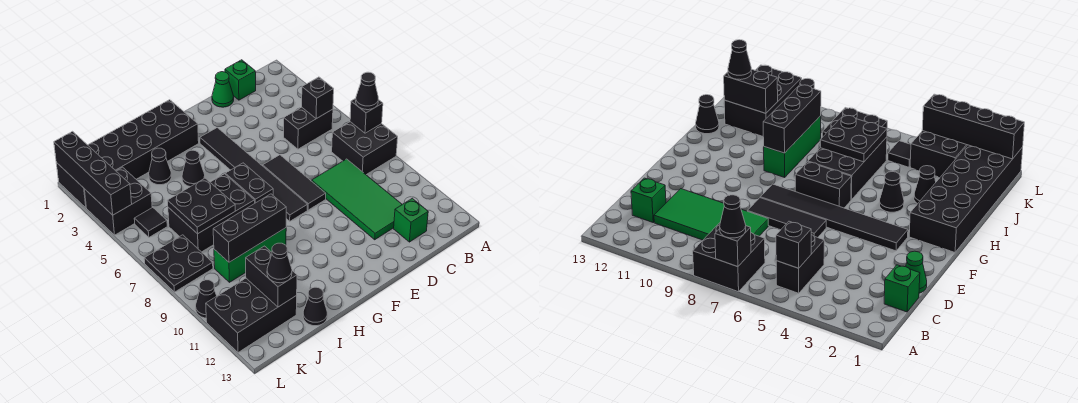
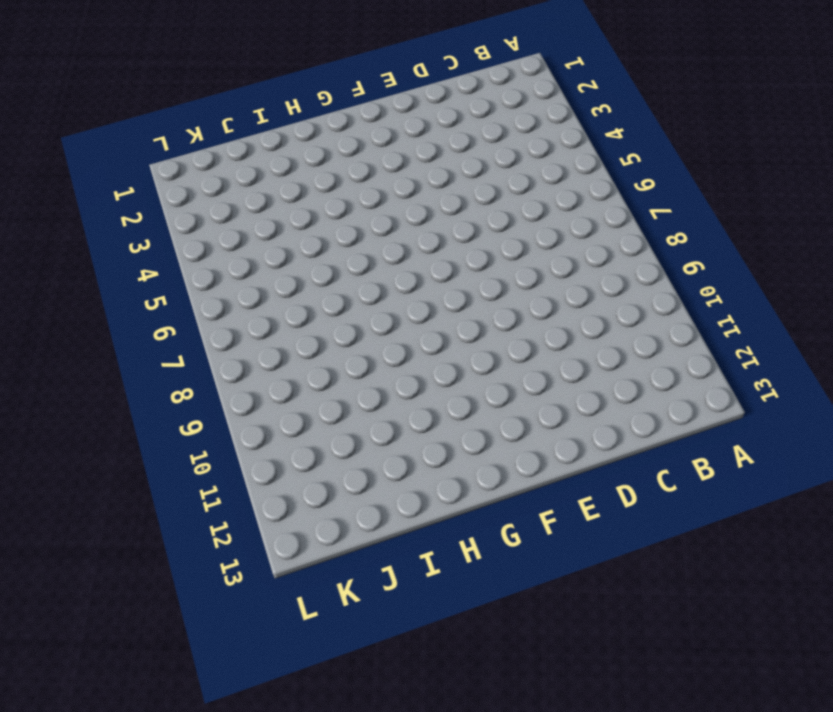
none -> black 2x2 brick [332,122,398,175]
none -> black 1x2 brick [284,107,333,149]
none -> green 1x1 brick [225,60,256,100]

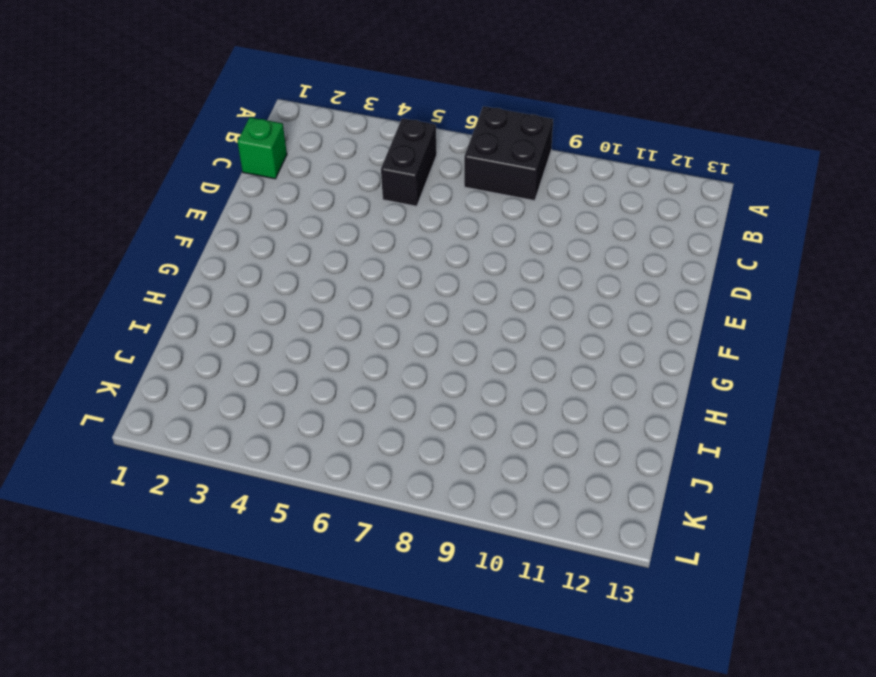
none -> green 2x4 tile [312,159,402,240]
none -> green 1x1 brick [394,198,428,242]
none -> green 1x1 cone [212,72,234,107]

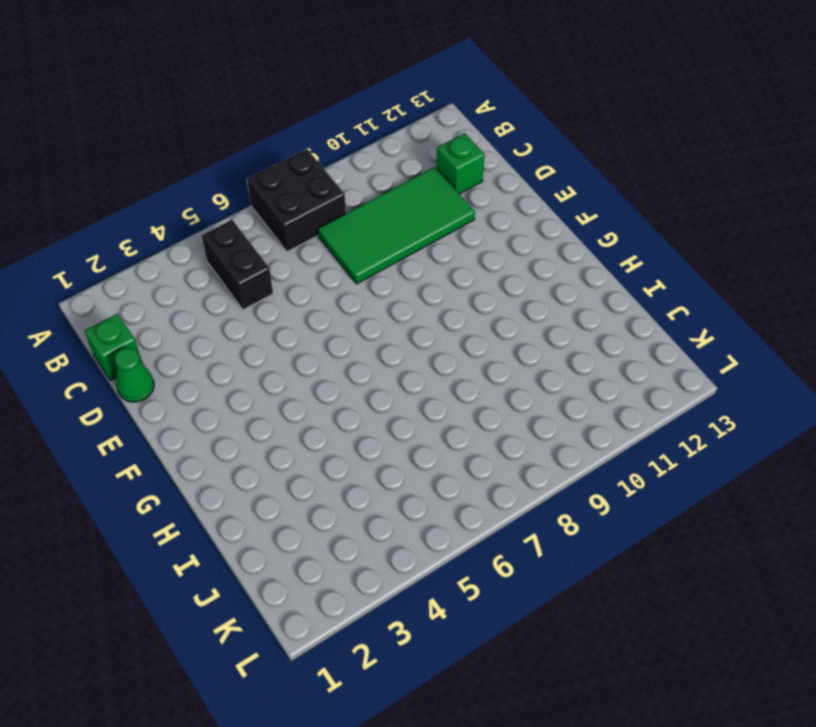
none -> black 1x3 tile [263,155,326,210]
none -> black 1x6 tile [200,128,307,221]
none -> black 2x6 brick [56,100,199,208]

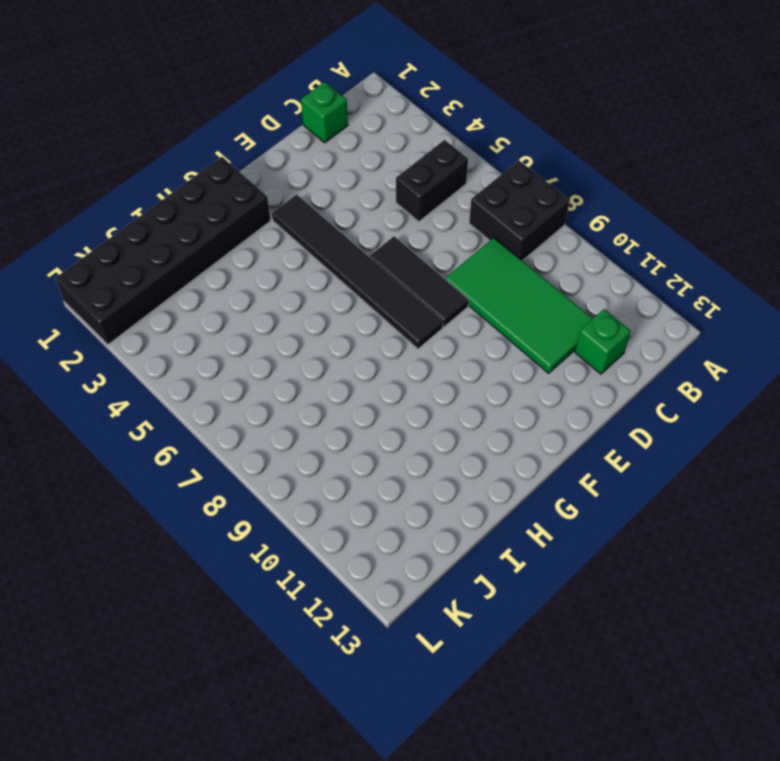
none -> green 1x1 cone [212,72,234,107]
none -> black 1x2 brick [225,163,273,203]
none -> black 1x1 cone [182,150,205,187]

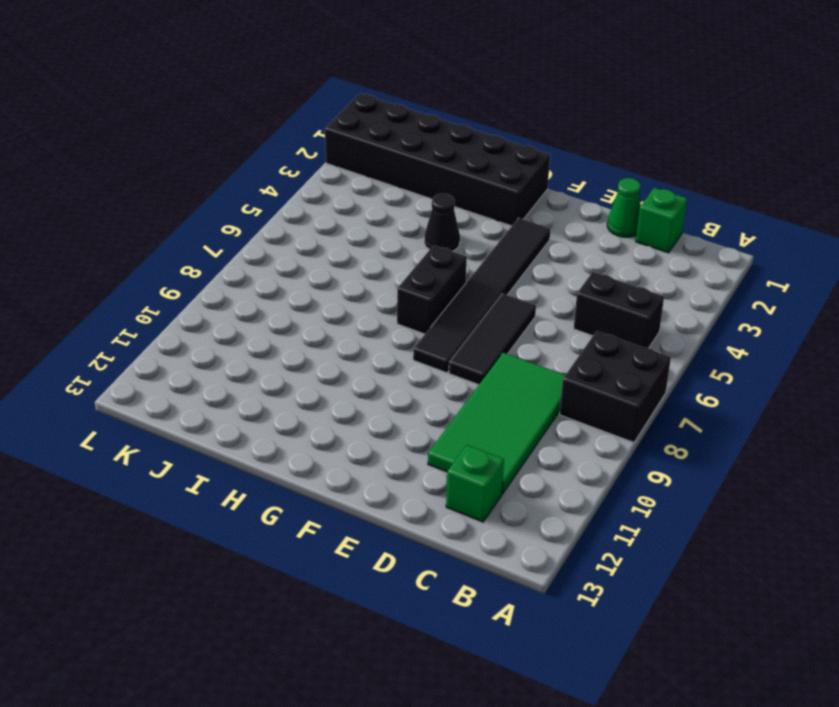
none -> black 2x3 brick [168,174,255,252]
none -> green 1x3 brick [214,228,286,282]
none -> black 1x1 cone [149,148,171,185]

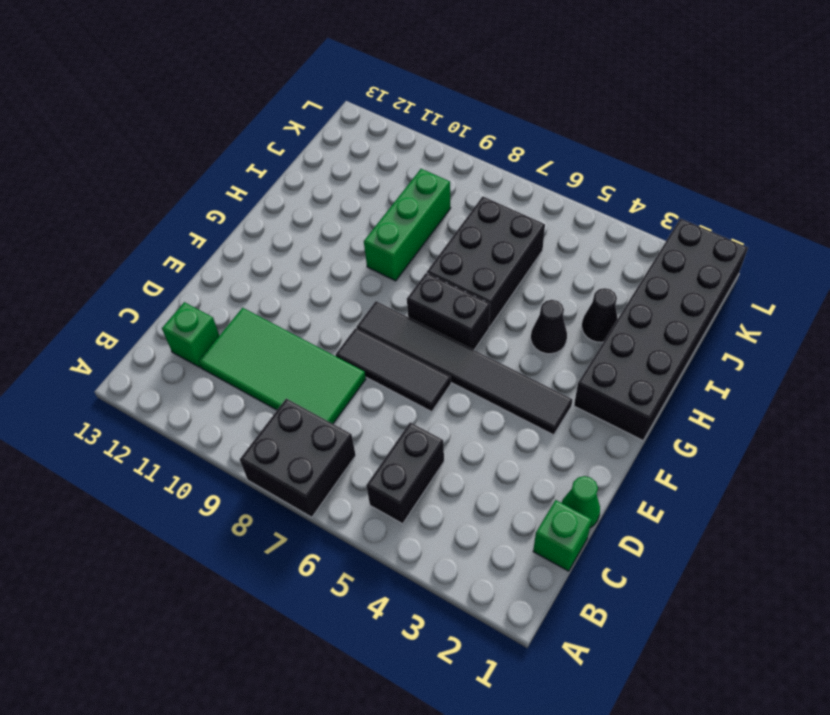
none -> black 1x1 cone [303,287,327,326]
none -> black 2x3 brick [206,278,297,352]
none -> black 2x2 brick [85,167,152,235]

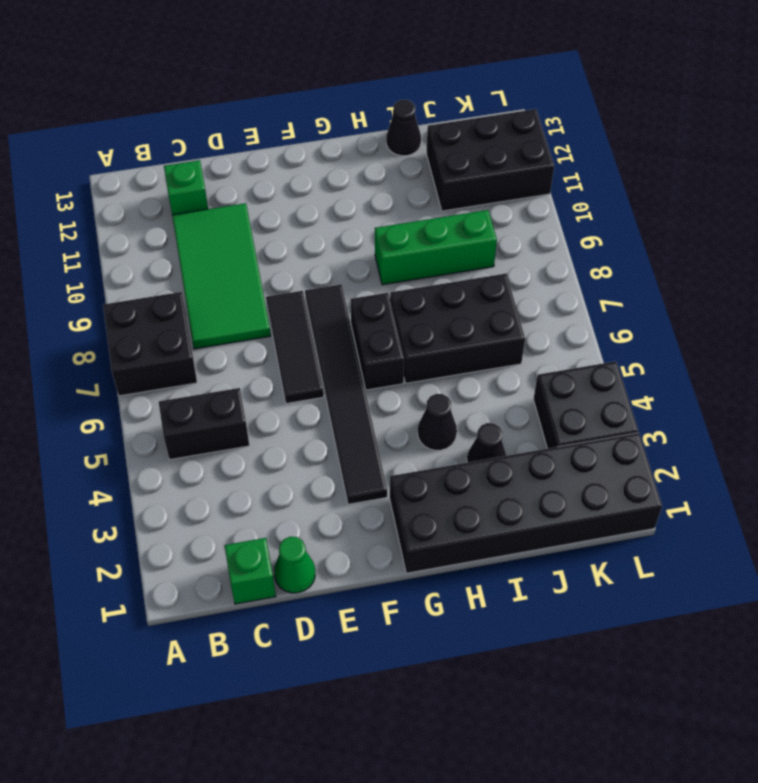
none -> black 1x1 tile [134,207,167,237]
none -> black 2x2 plate [144,235,213,292]
none -> black 1x1 cone [196,280,217,318]

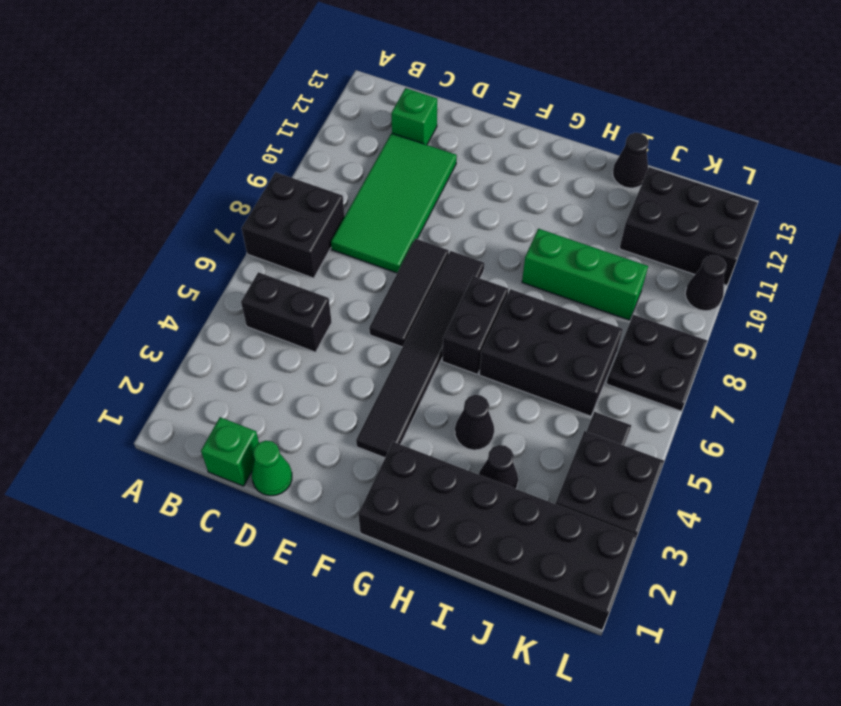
none -> black 1x1 brick [350,98,383,133]
none -> black 1x1 brick [302,77,334,119]
none -> black 1x3 brick [213,194,286,262]

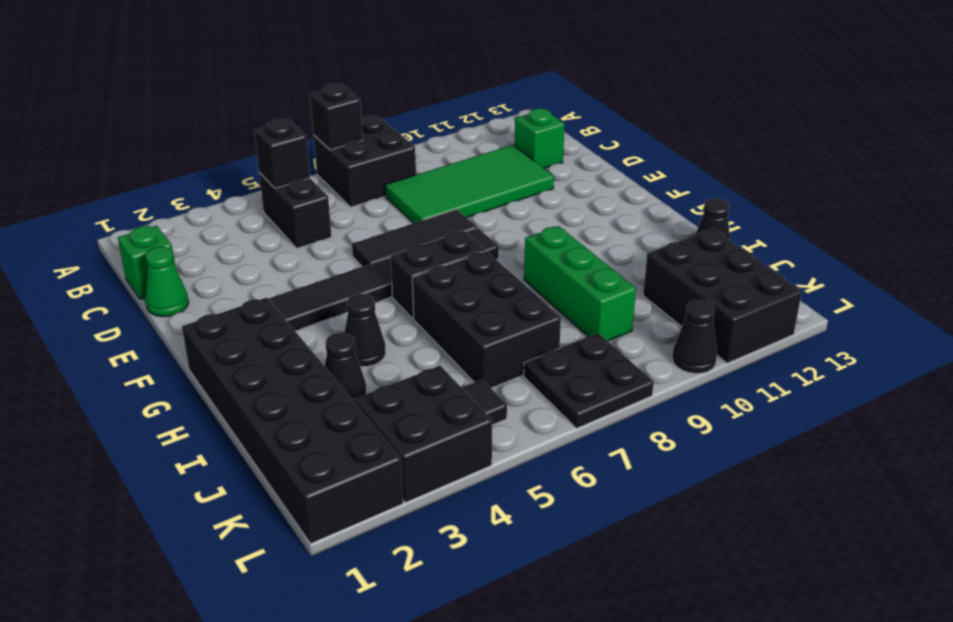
none -> black 1x3 brick [213,194,286,262]
none -> black 2x2 plate [167,178,235,234]
none -> black 1x2 brick [246,246,297,307]

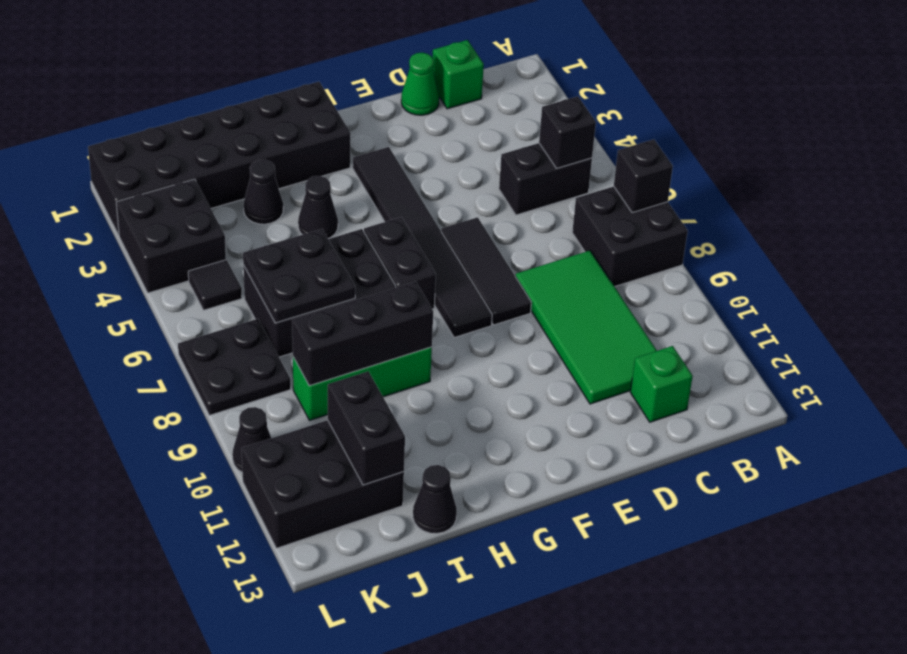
none -> black 1x4 brick [54,131,132,215]
none -> black 1x1 cone [356,72,378,110]
none -> black 1x1 cone [267,243,292,283]

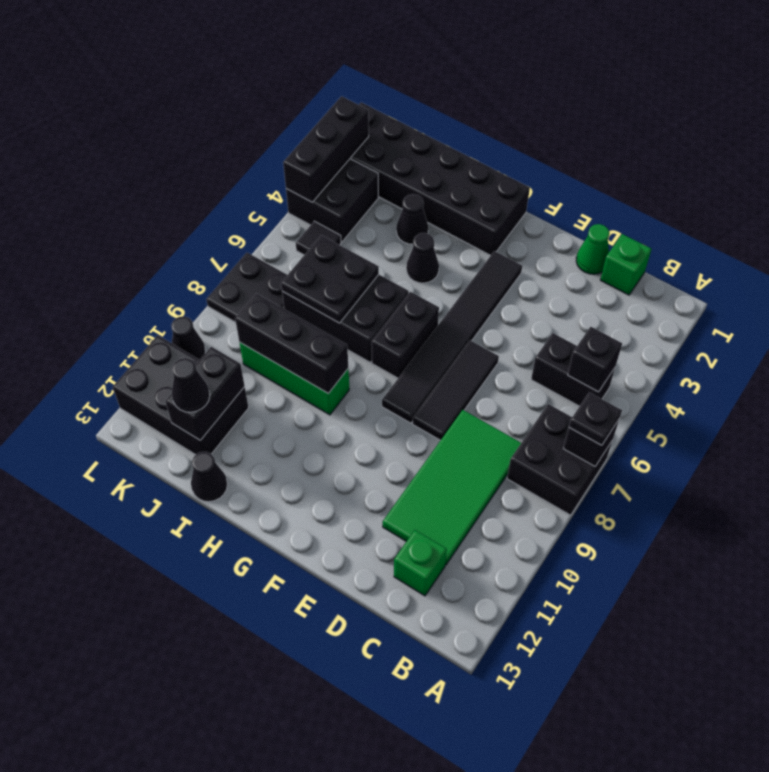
black 1x1 plate [569,392,622,445] -> black 1x1 cone [356,72,378,110]
black 1x3 brick [283,96,369,202] -> black 1x4 brick [54,131,132,215]

